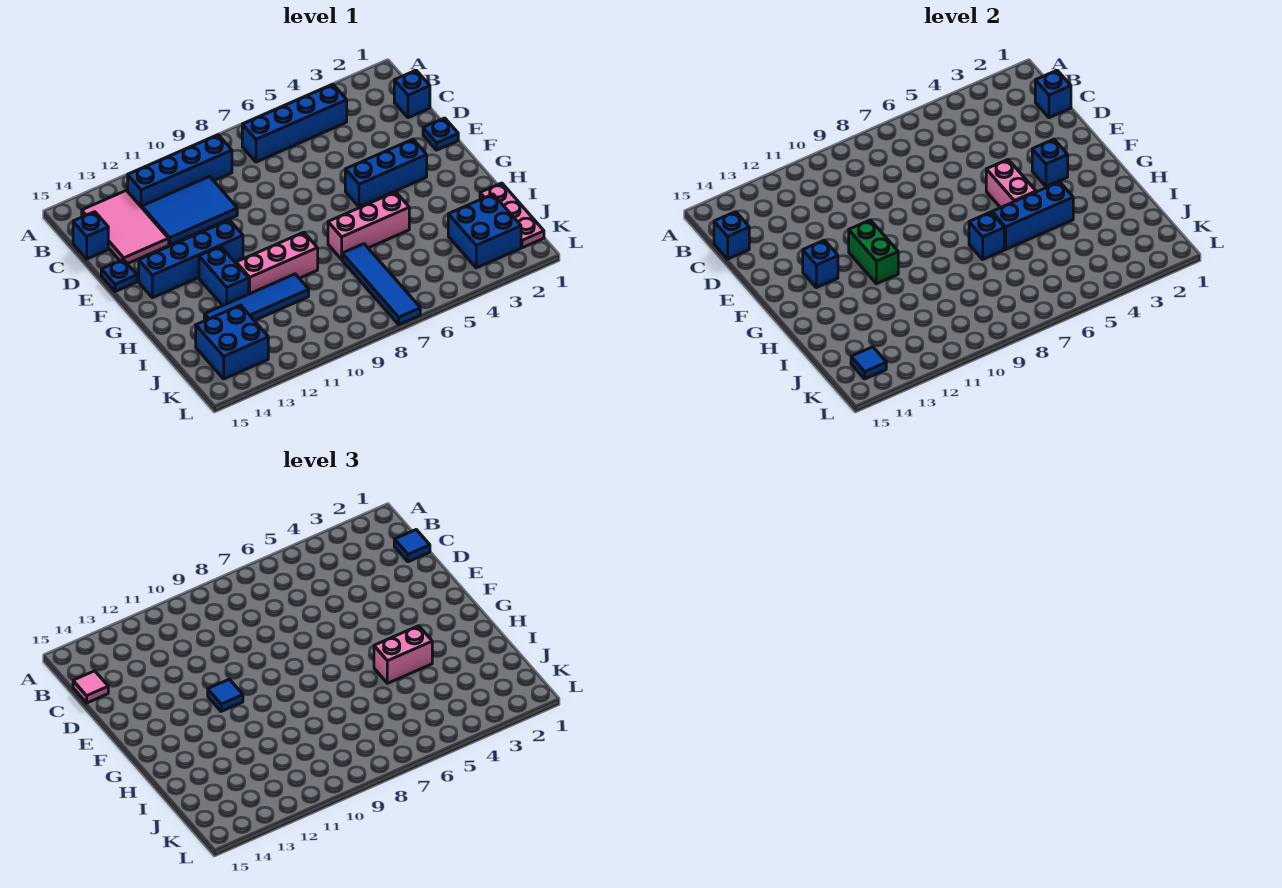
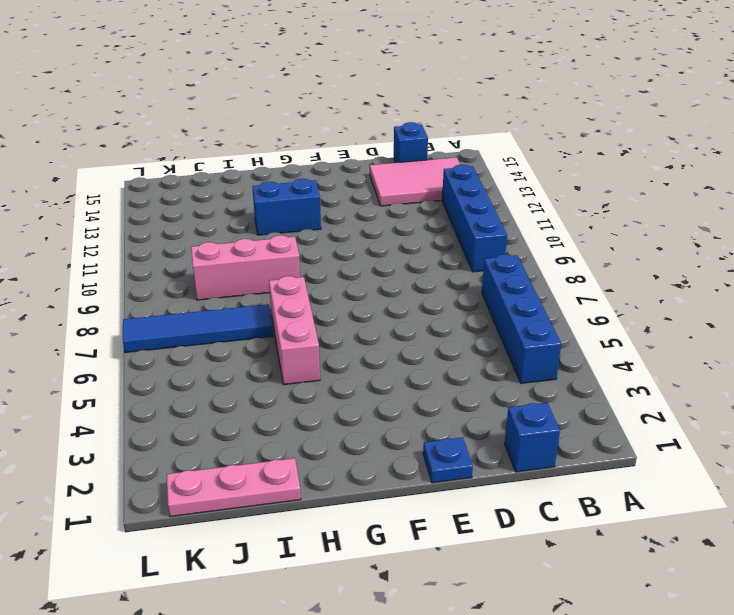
pink 1x3 brick [191,235,300,300] -> pink 1x3 brick turned to [236,232,318,294]
none -> blue 2x3 tile [142,176,237,245]
none -> blue 1x1 plate [101,259,137,292]
none -> blue 1x3 brick [345,139,427,207]
none -> blue 1x4 brick [139,220,243,298]

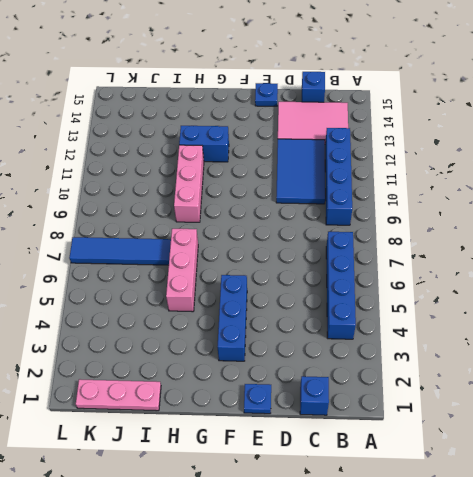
none -> blue 1x4 brick [139,220,243,298]
none -> blue 1x4 tile [204,274,309,321]
none -> blue 2x2 brick [448,194,521,268]
none -> blue 2x2 brick [196,305,268,379]

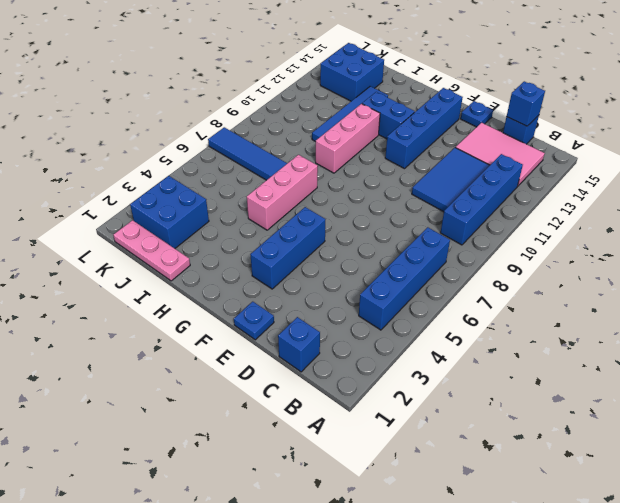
none -> blue 1x1 brick [1035,70,1071,118]
none -> blue 1x1 brick [1032,139,1068,187]
none -> pink 1x2 brick [986,160,1036,208]
none -> green 1x2 brick [849,220,898,284]

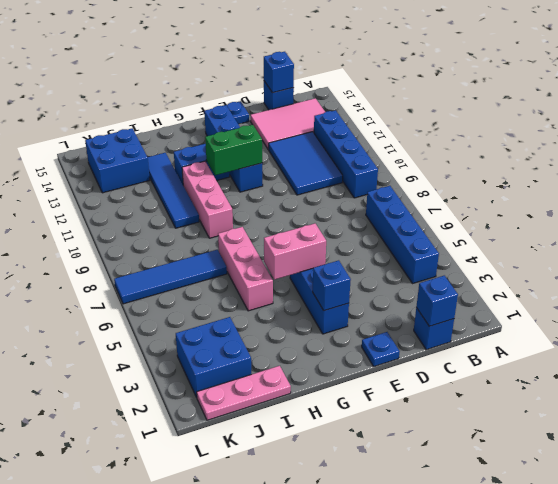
none -> blue 1x1 brick [803,240,838,288]
none -> blue 1x3 brick [992,182,1073,249]
none -> blue 1x1 brick [969,212,1004,259]
none -> blue 1x1 tile [851,347,886,379]

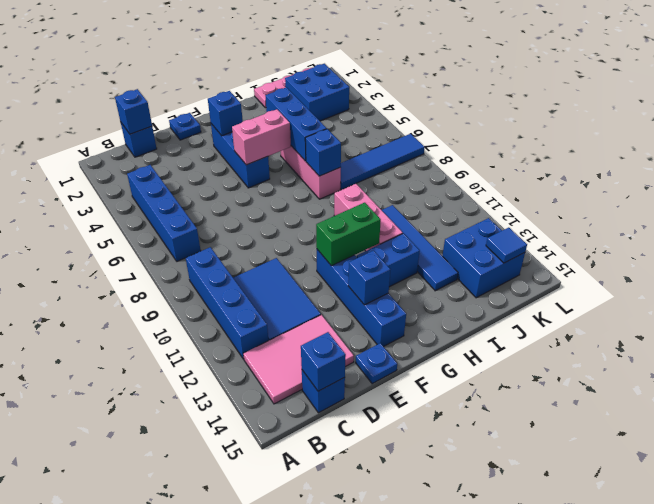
none -> blue 1x1 tile [394,530,430,562]
none -> pink 1x1 tile [73,671,108,703]
none -> blue 1x1 tile [208,679,243,711]
none -> pink 1x2 brick [374,626,432,683]

